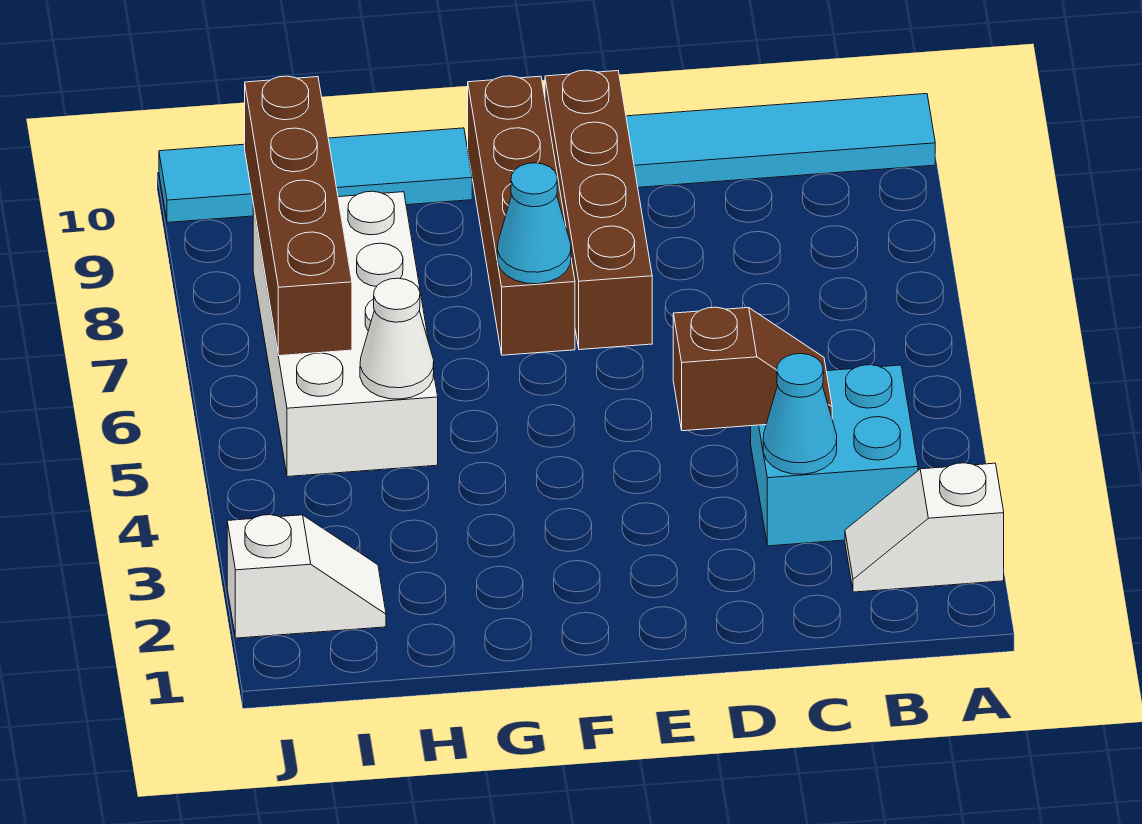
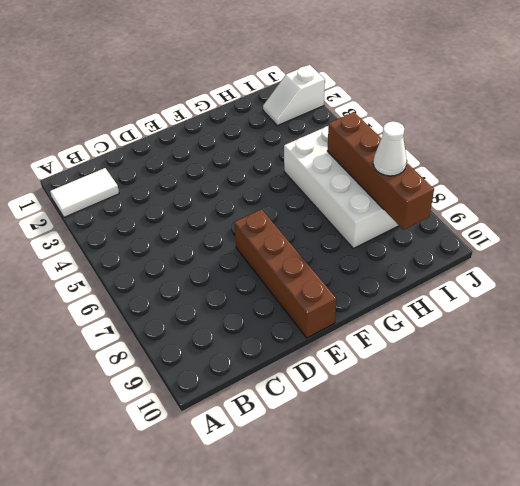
white 1x2 tile [50,168,119,217] -> white 1x2 slope [845,463,1004,592]
white 1x1 cone [373,121,407,176] -> white 1x1 cone moved to [360,278,434,399]
none -> cyan 1x4 tile [626,94,935,187]
none -> cyan 2x2 brick [751,365,918,546]
none -> brown 1x4 brick [467,76,575,355]

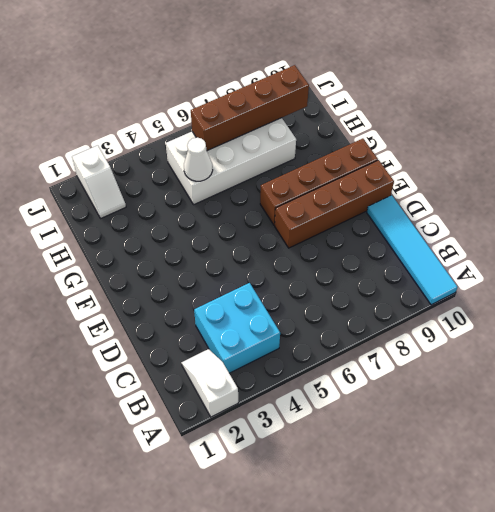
none -> cyan 1x4 tile [159,128,472,222]
none -> cyan 1x1 cone [763,354,837,474]
none -> brown 1x2 slope [673,307,832,431]

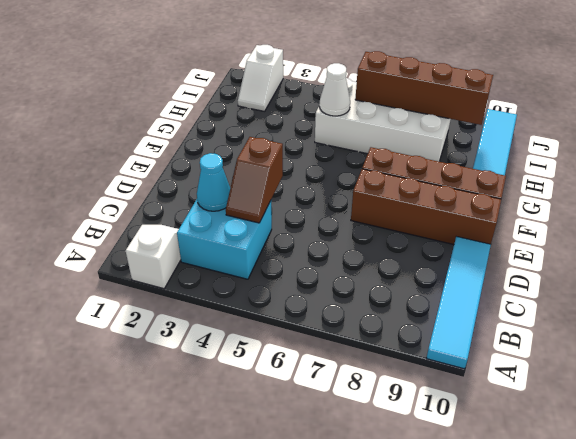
none -> cyan 1x1 cone [497,163,571,284]

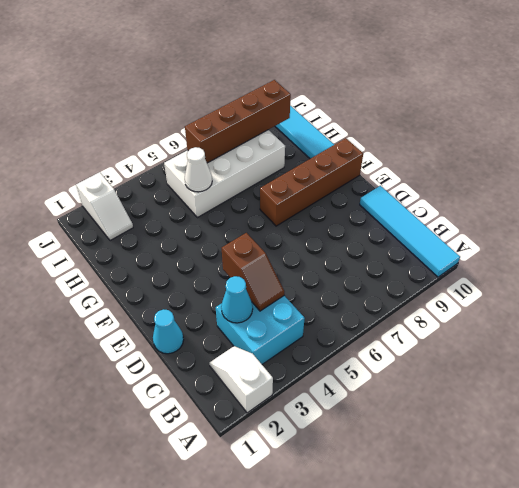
cyan 1x1 cone [153,309,183,354] -> cyan 1x1 cone moved to [497,163,571,284]
none -> brown 1x4 brick [545,70,652,350]

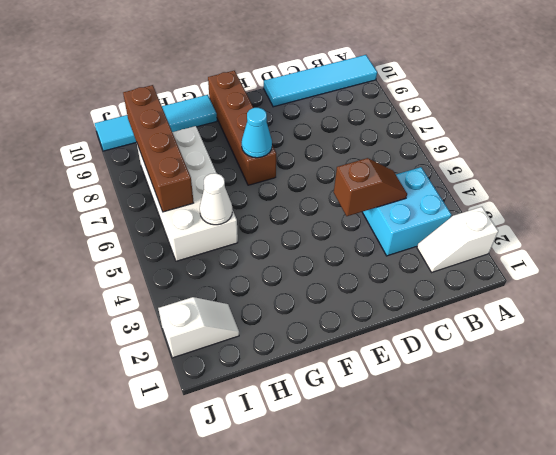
none -> brown 1x4 brick [545,70,652,350]
none -> cyan 1x1 cone [763,354,837,474]

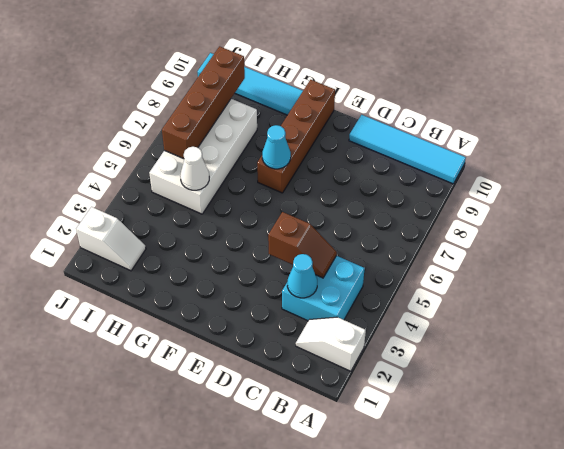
none -> brown 1x4 brick [545,70,652,350]

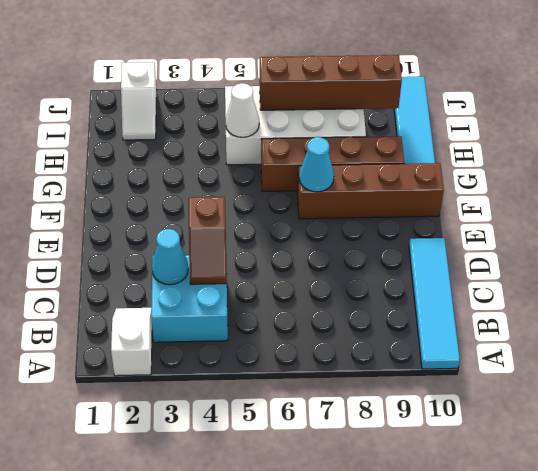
brown 1x4 brick [261,136,404,191] -> brown 1x4 brick moved to [545,70,652,350]

